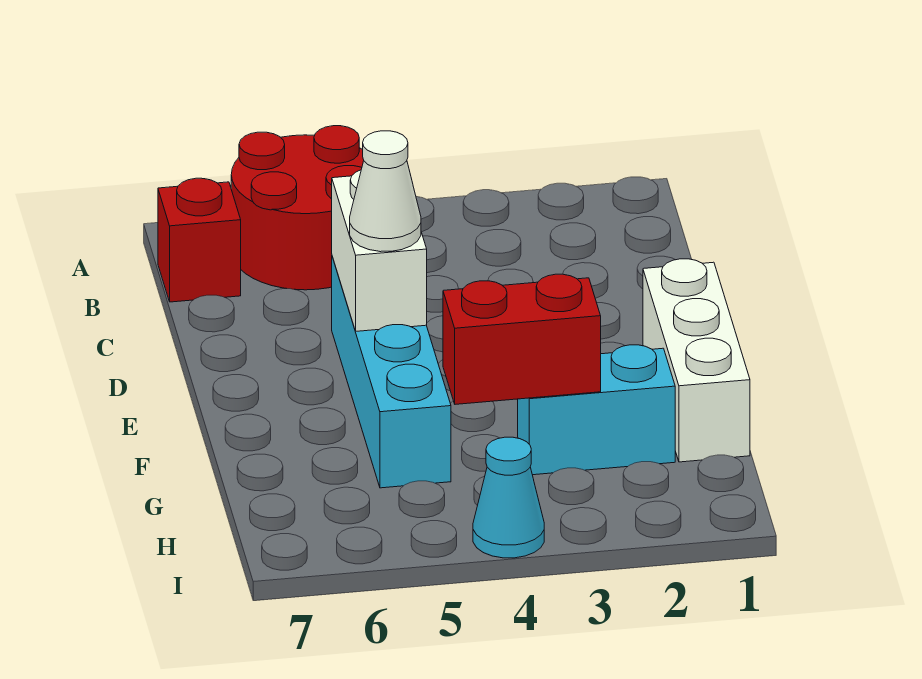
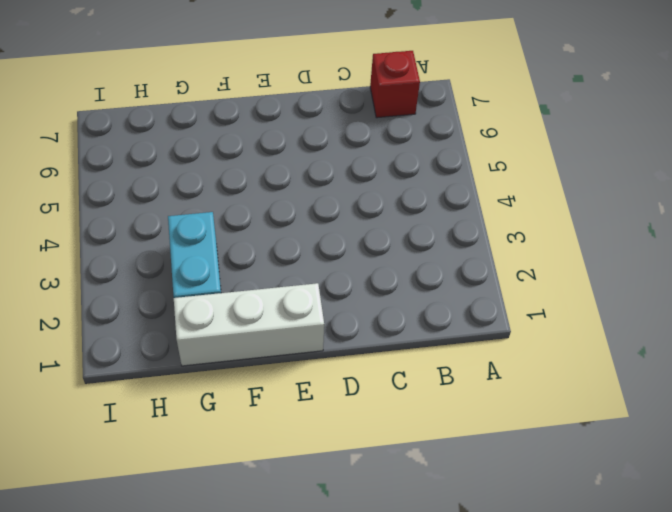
none -> red 2x2 round brick [231,126,364,290]
none -> cyan 1x4 brick [332,257,451,488]

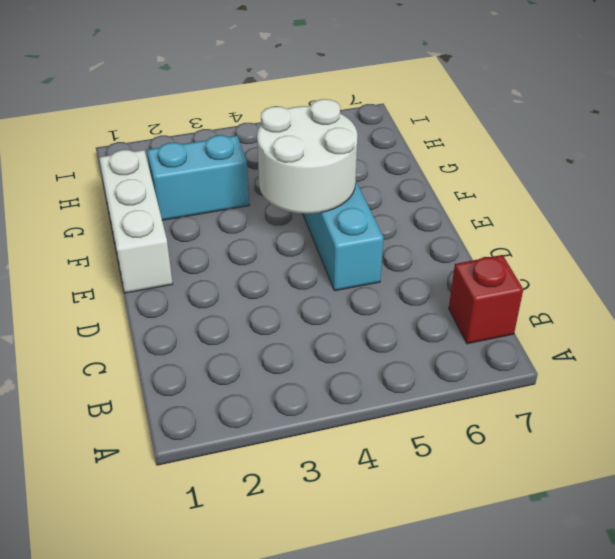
white 2x2 round brick [257,99,357,214] -> white 1x2 brick [332,170,427,331]
none -> red 2x2 round brick [231,126,364,290]
none -> cyan 1x1 cone [473,437,544,558]

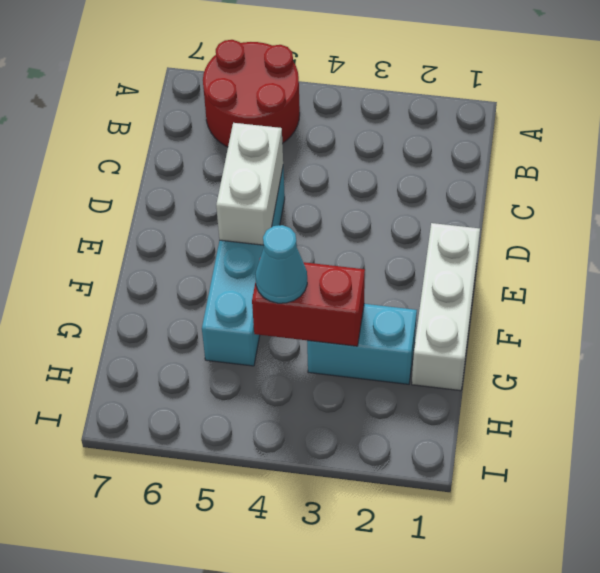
cyan 1x1 cone [256,225,307,303] -> cyan 1x1 cone moved to [473,437,544,558]
none -> red 1x1 brick [158,178,241,302]
none -> white 1x1 cone [350,131,421,252]

